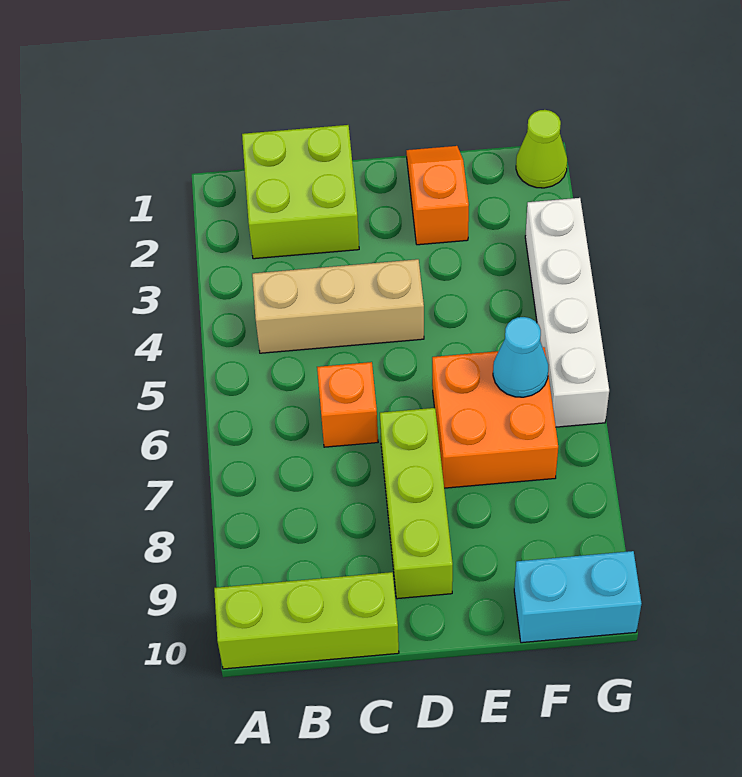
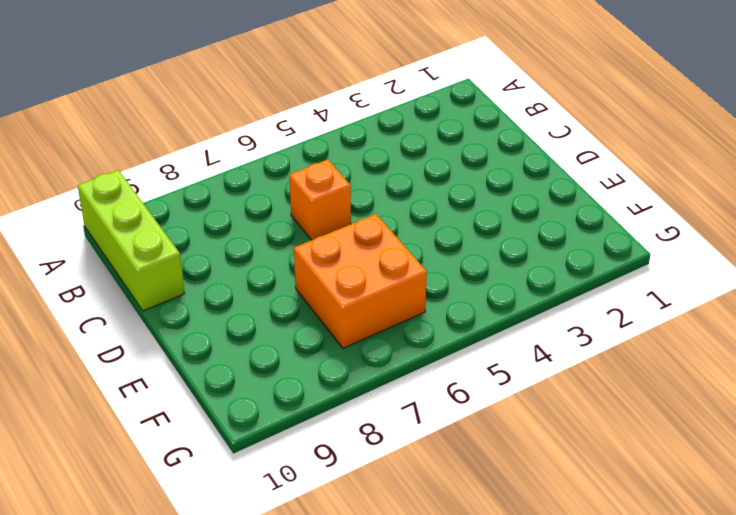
none -> lime 2x2 brick [242,125,359,259]
none -> tan 1x3 brick [252,259,424,353]

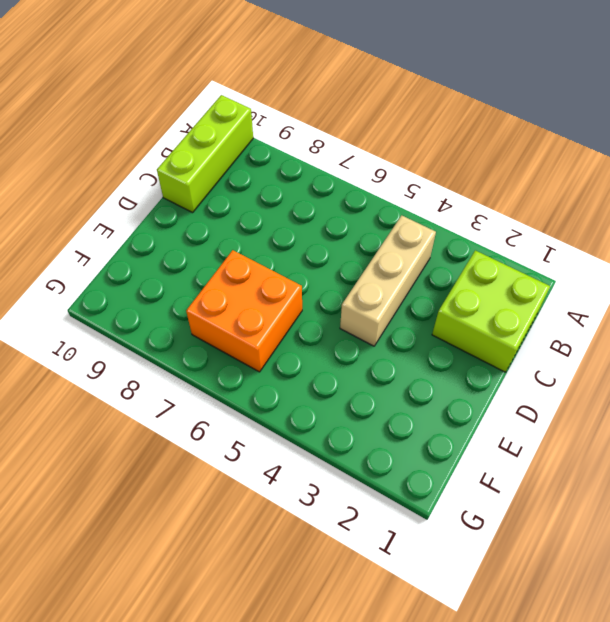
none -> orange 1x1 brick [317,362,378,447]
none -> lime 1x3 brick [380,408,453,599]

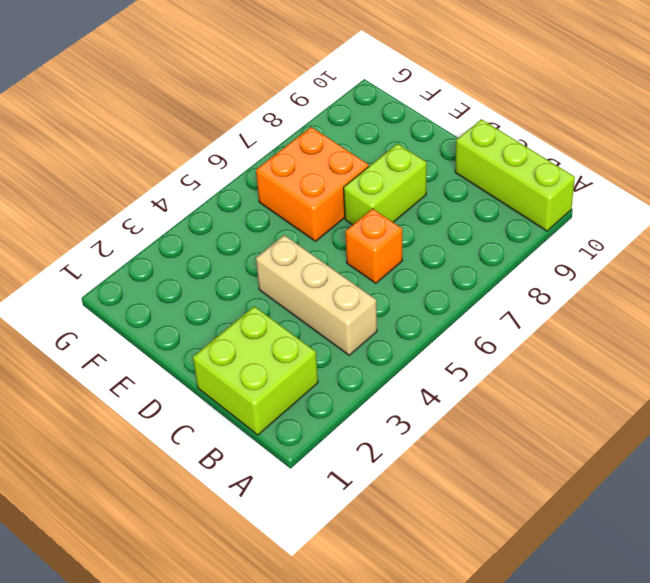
lime 1x2 brick [343,143,427,225] -> lime 1x3 brick [380,408,453,599]
none -> orange 1x2 slope [406,146,469,245]
none -> cyan 1x2 brick [514,551,642,643]

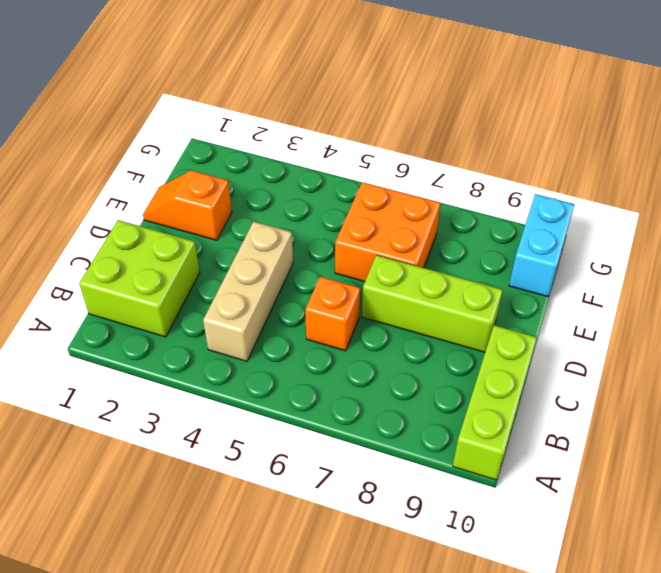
none -> lime 1x1 cone [516,110,567,188]
none -> white 1x4 brick [525,198,609,427]

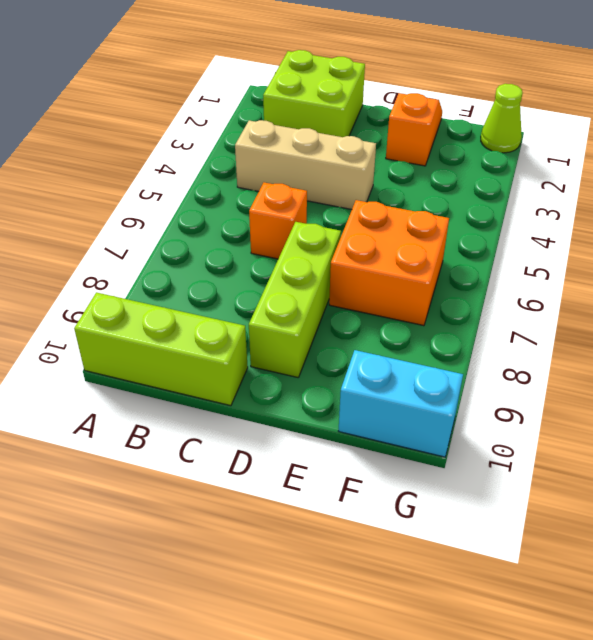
none -> white 1x4 brick [525,198,609,427]
none -> cyan 1x1 cone [493,317,548,397]

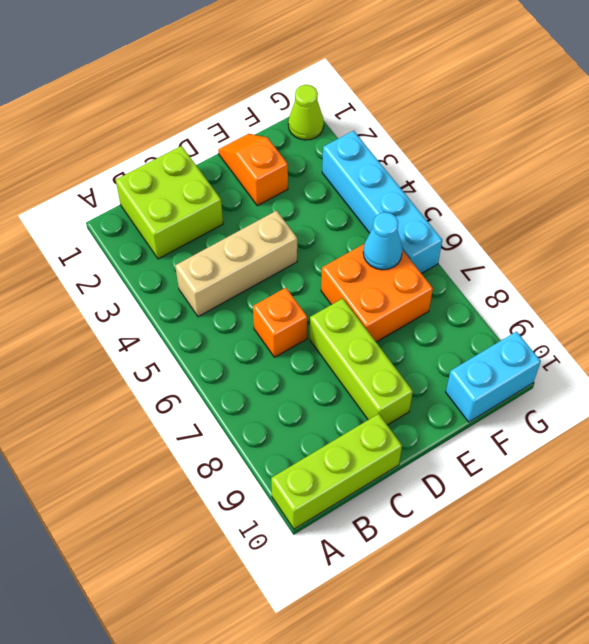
cyan 1x4 brick [322,131,442,274] -> white 1x4 brick [525,198,609,427]

